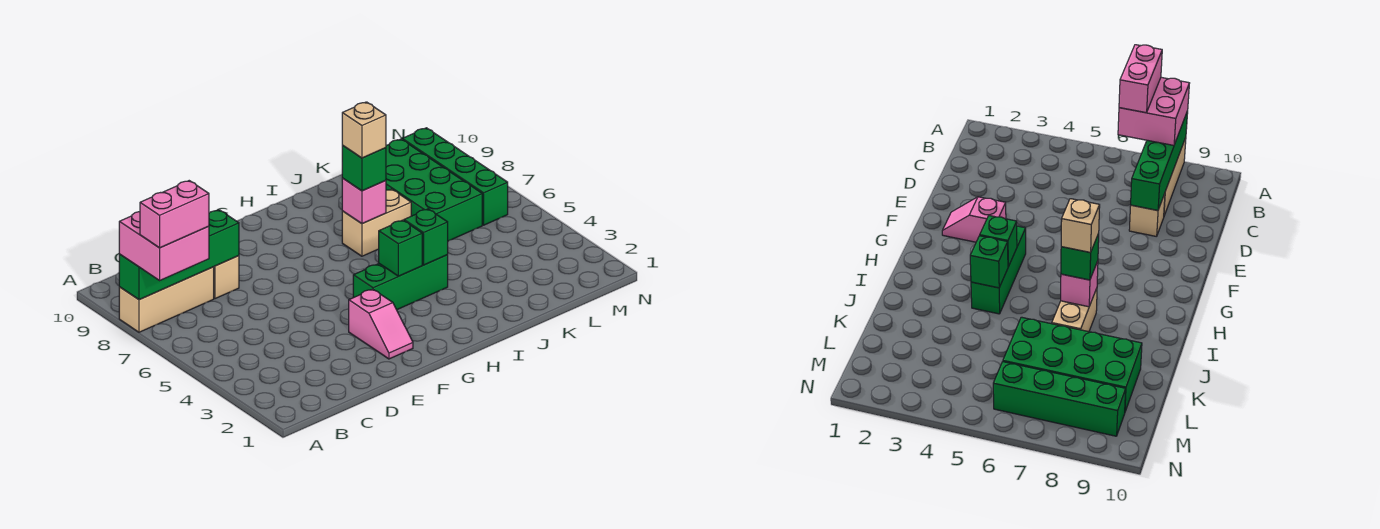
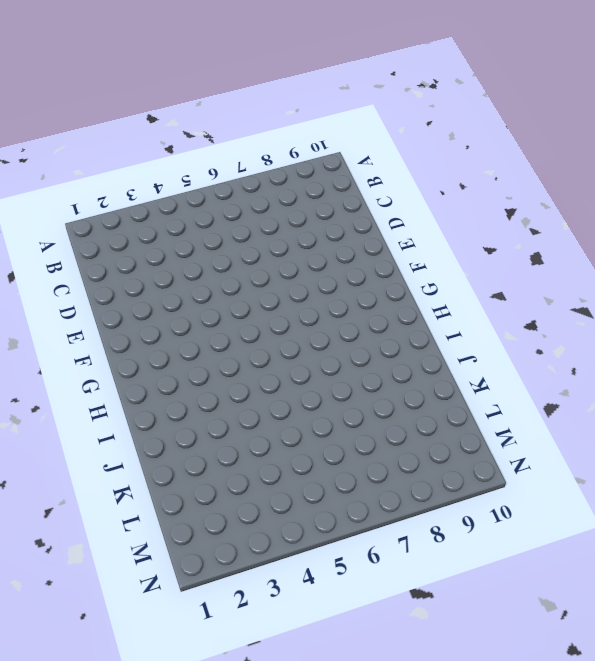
none -> tan 1x3 brick [119,267,214,332]
none -> tan 1x1 brick [214,256,239,299]
none -> pink 1x2 slope [349,289,413,359]

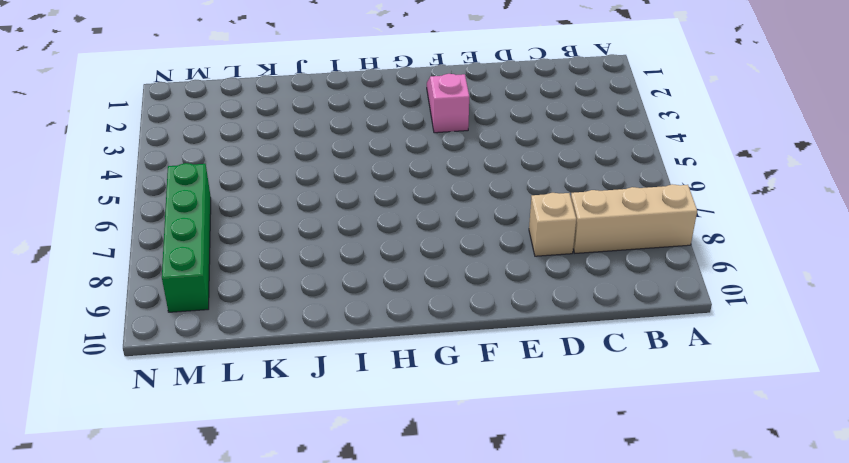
none -> green 1x3 brick [353,255,448,310]
none -> tan 1x2 brick [342,189,411,256]
none -> green 2x4 brick [386,139,482,241]

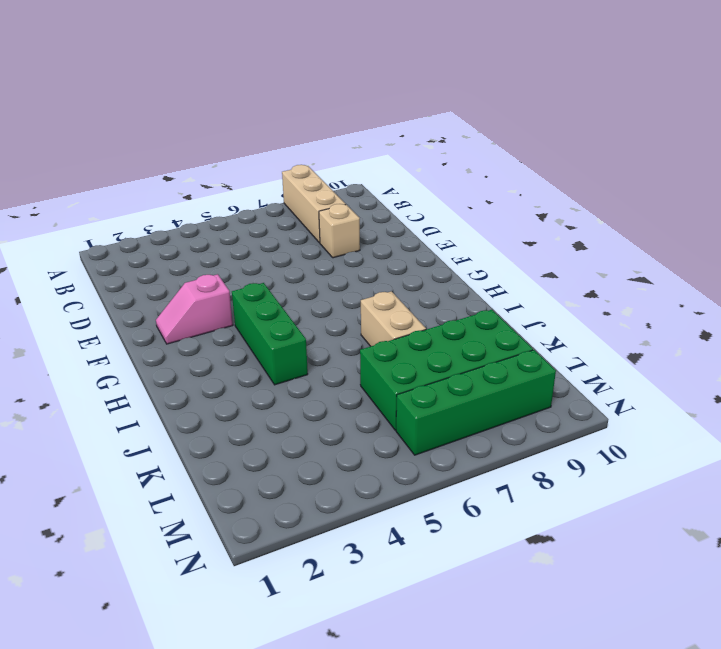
none -> green 1x4 brick [119,210,239,300]
none -> green 1x1 brick [379,220,422,276]
none -> green 1x1 brick [404,209,448,265]

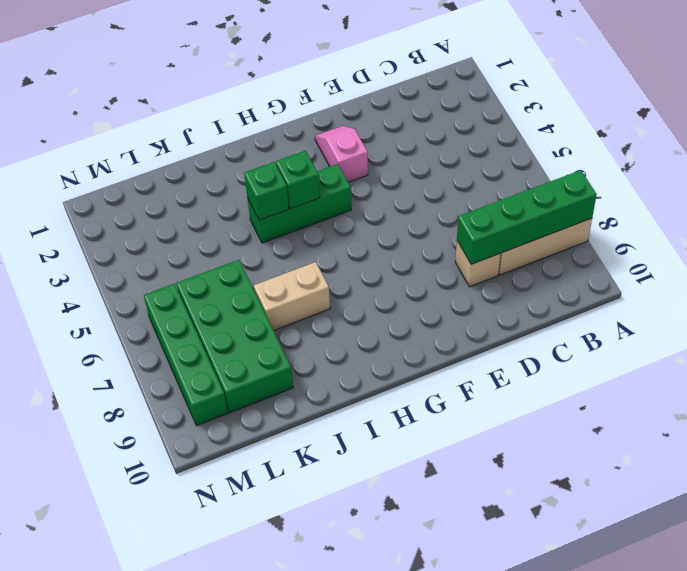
none -> pink 1x1 brick [342,178,386,224]
none -> pink 2x2 brick [119,212,209,280]
none -> green 1x1 brick [342,146,386,191]

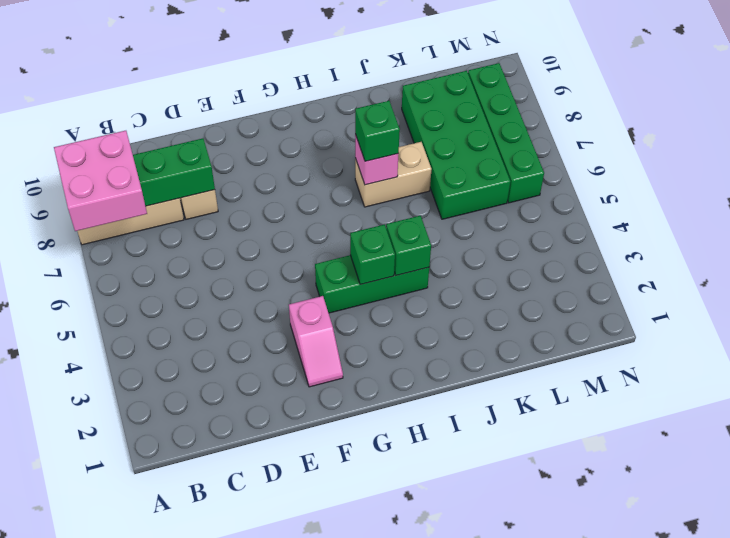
none -> pink 1x2 brick [140,181,209,248]
none -> tan 1x1 brick [342,102,386,158]

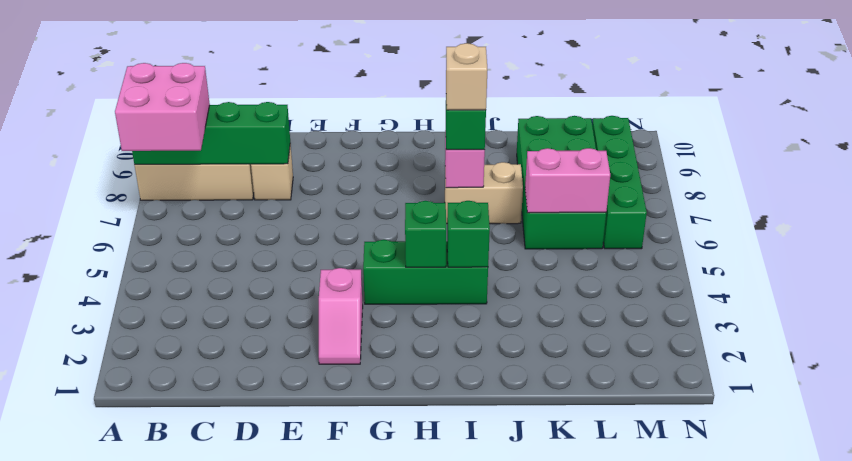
pink 1x2 brick [525,148,610,213] -> pink 1x2 brick moved to [140,181,209,248]

